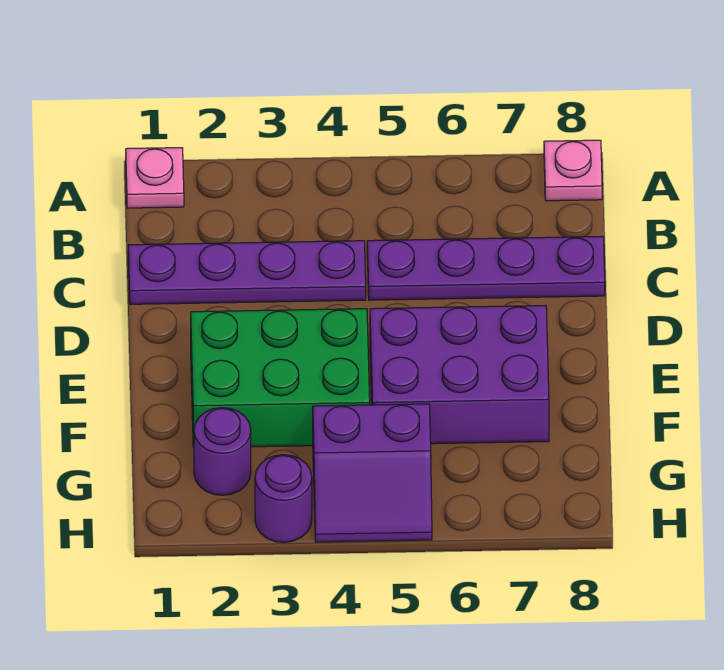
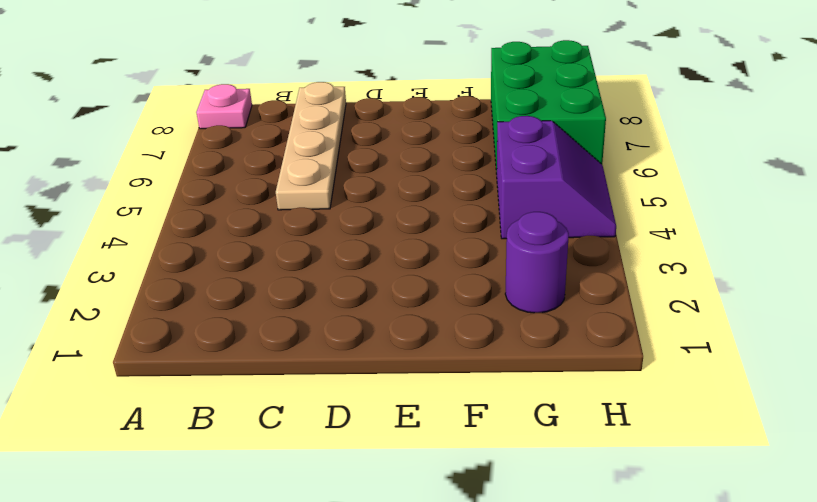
tan 1x4 plate [276,82,346,210] -> purple 1x4 plate [367,236,605,300]
green 2x3 brick [491,40,606,174] -> green 2x3 brick moved to [191,309,370,447]
none -> pink 1x1 plate [126,148,184,208]
none -> purple 1x4 plate [128,241,366,304]

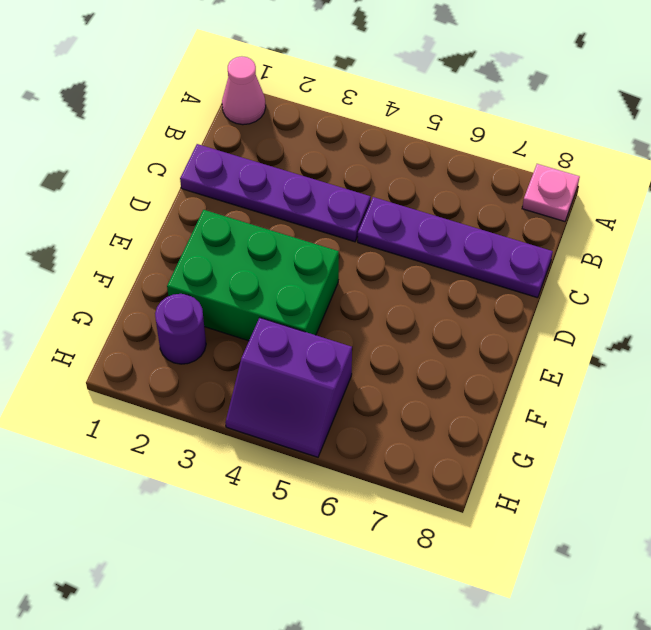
pink 1x1 cone [222,56,266,125] -> pink 1x1 plate [126,148,184,208]
none -> purple 2x3 brick [370,306,549,444]
none -> purple 1x1 round brick [255,455,312,542]

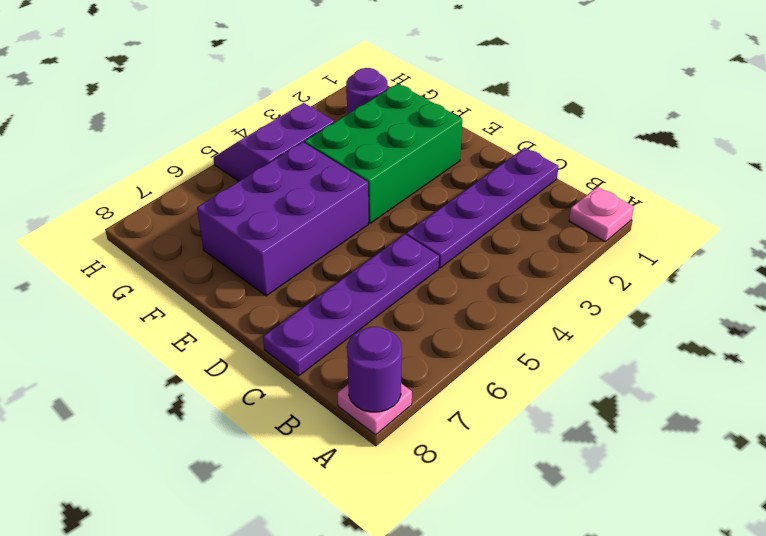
purple 1x1 round brick [347,327,402,412] -> purple 1x1 round brick moved to [255,455,312,542]

